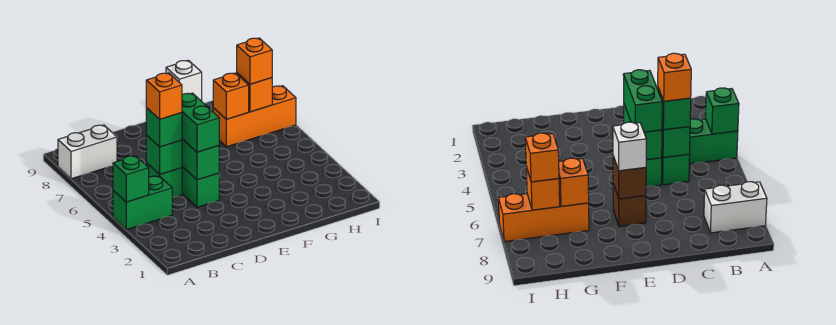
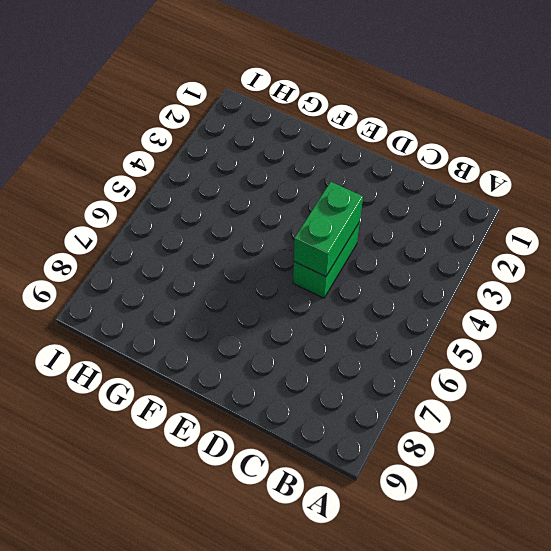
none -> green 1x2 brick [113,176,172,230]
none -> white 1x2 brick [58,125,117,179]
none -> green 1x1 brick [146,163,182,198]

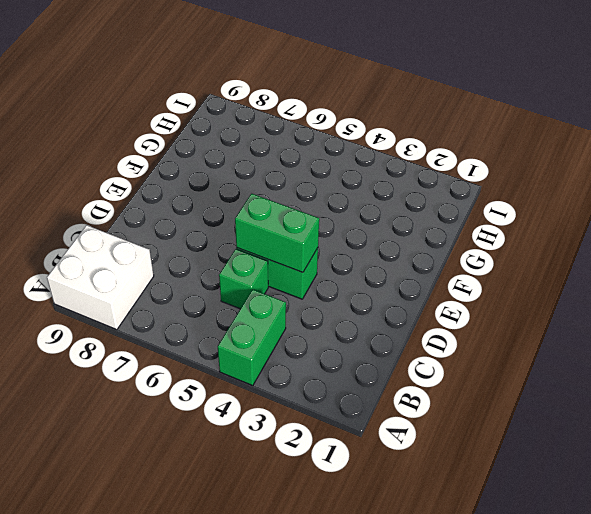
white 2x2 brick [47,225,154,330] -> white 1x2 brick [58,125,117,179]
none -> brown 1x1 brick [613,184,646,226]
none -> orange 1x3 brick [213,86,296,147]
none -> green 1x1 brick [113,156,149,202]

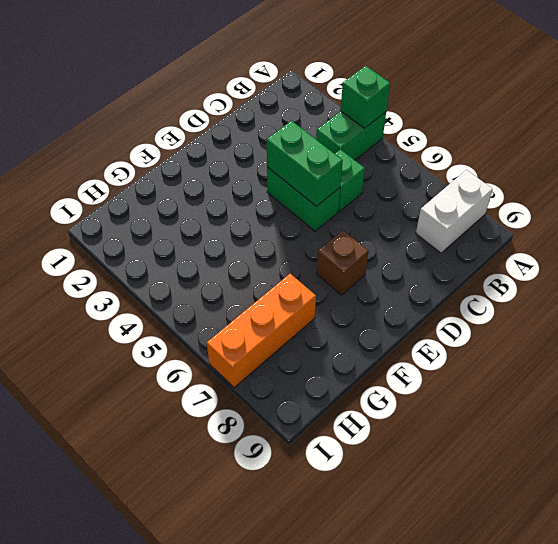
none -> green 1x1 brick [146,136,182,175]
none -> brown 1x1 brick [613,156,646,199]
none -> orange 1x1 brick [213,73,249,119]

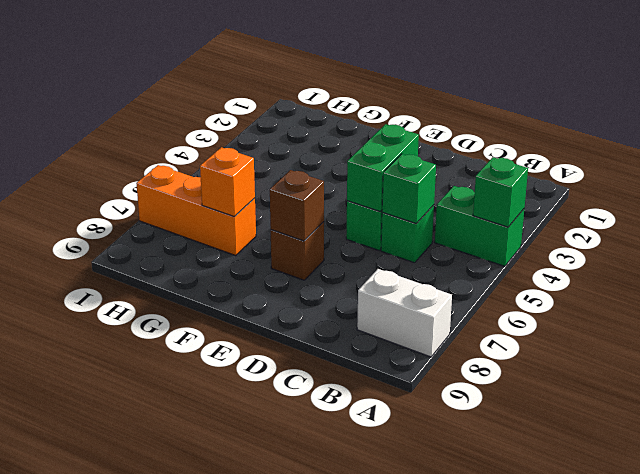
none -> orange 1x1 brick [237,73,272,112]
none -> green 1x1 brick [146,108,182,147]
none -> green 1x2 brick [182,93,219,152]

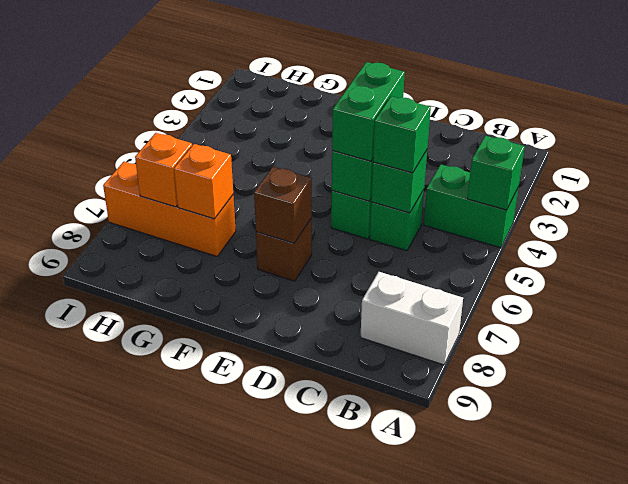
none -> white 1x1 brick [166,60,202,100]
none -> orange 1x1 brick [237,38,272,84]
none -> orange 1x1 brick [146,73,182,119]

